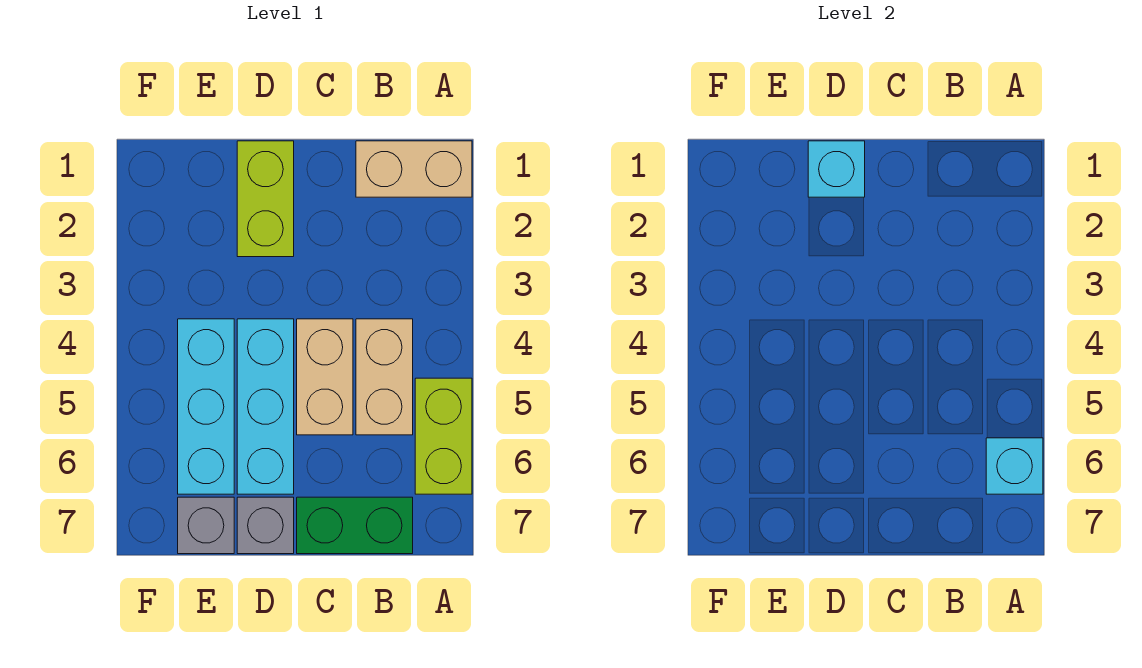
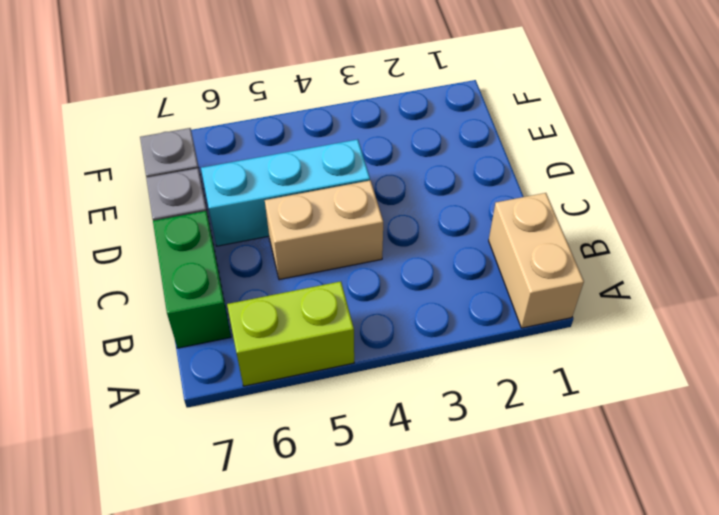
none -> tan 1x2 brick [356,319,413,435]
none -> lime 1x2 brick [237,141,294,257]
none -> cyan 1x3 brick [178,319,234,494]

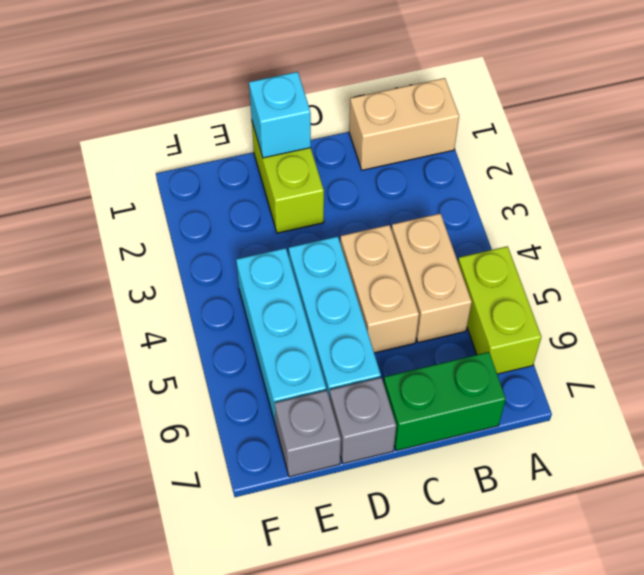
none -> cyan 1x1 brick [986,438,1043,494]

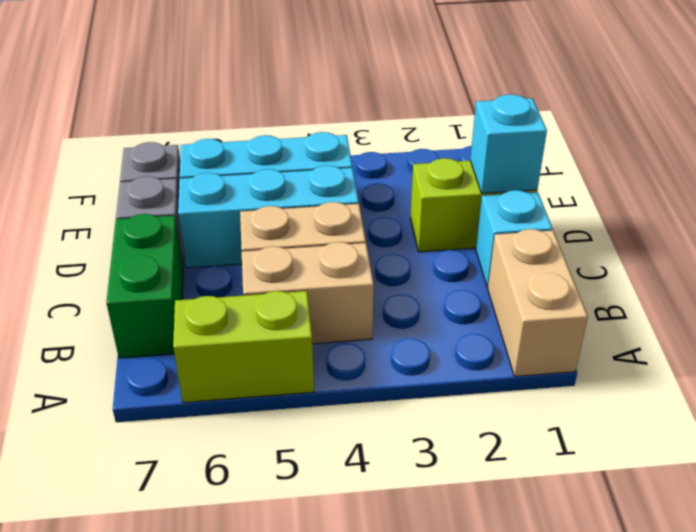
cyan 1x1 brick [476,190,553,287] -> cyan 1x1 brick moved to [986,438,1043,494]

